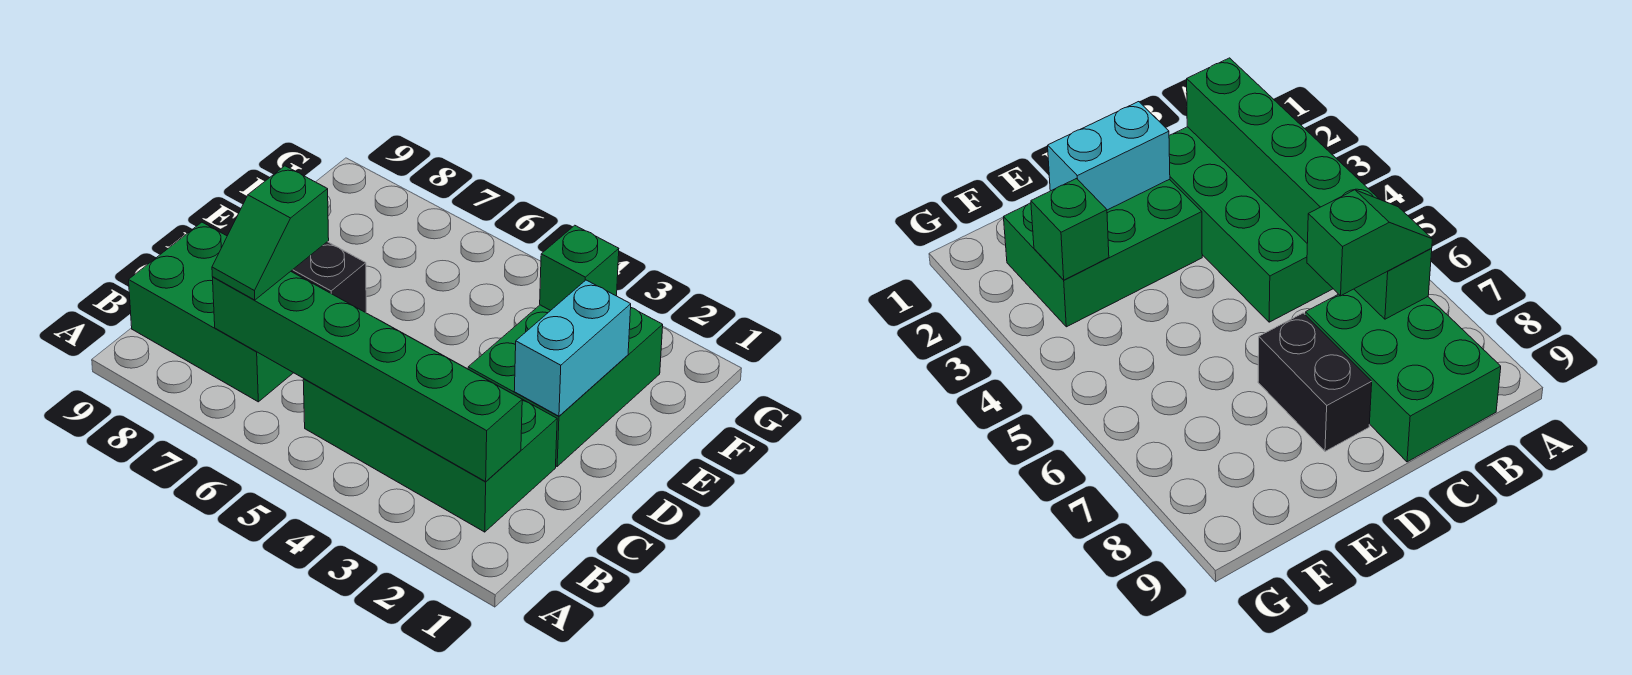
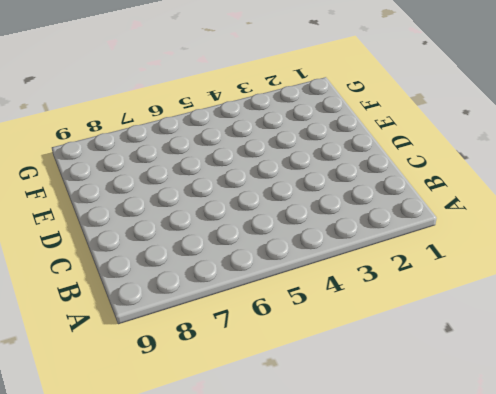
none -> green 2x4 brick [303,379,557,532]
none -> green 2x3 brick [129,222,293,402]

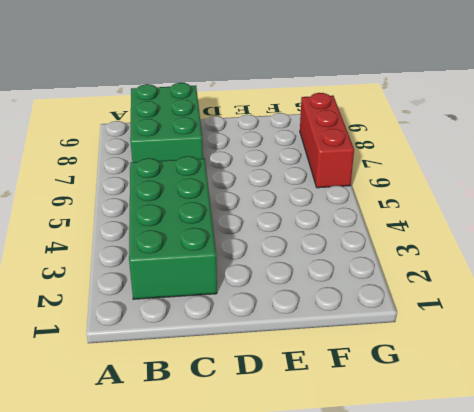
red 1x3 brick [300,93,354,188] -> none
none -> green 2x3 brick [468,305,663,466]
none -> black 1x2 brick [291,242,366,313]

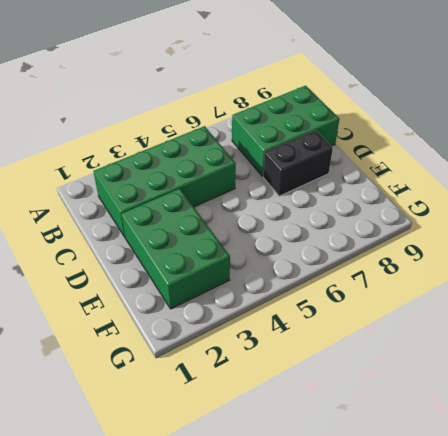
none -> green 1x6 brick [213,271,522,482]
none -> cyan 1x2 brick [514,280,631,416]

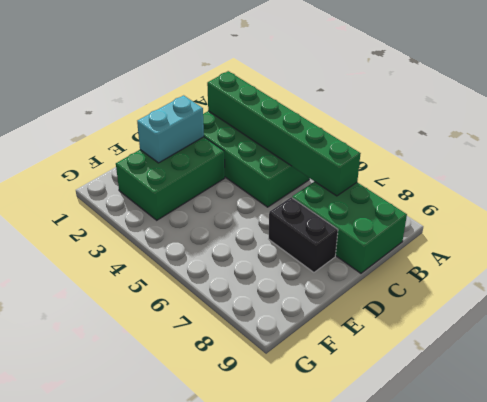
none -> green 1x1 brick [540,225,619,311]
none -> green 1x2 slope [212,166,329,300]

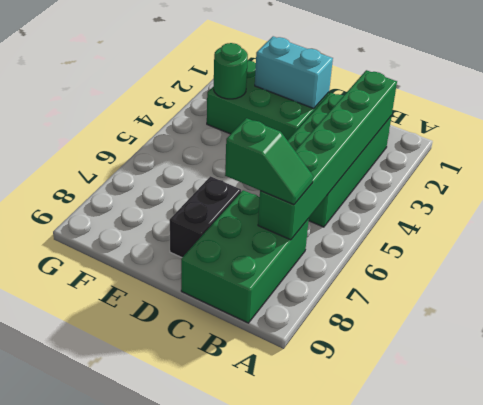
green 1x1 round brick [214,43,248,99] -> green 1x1 brick [540,225,619,311]

